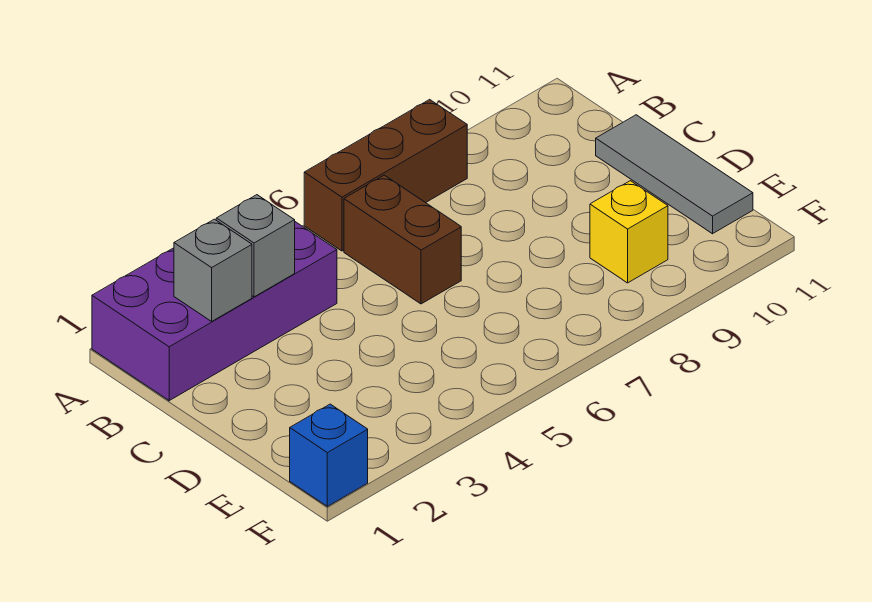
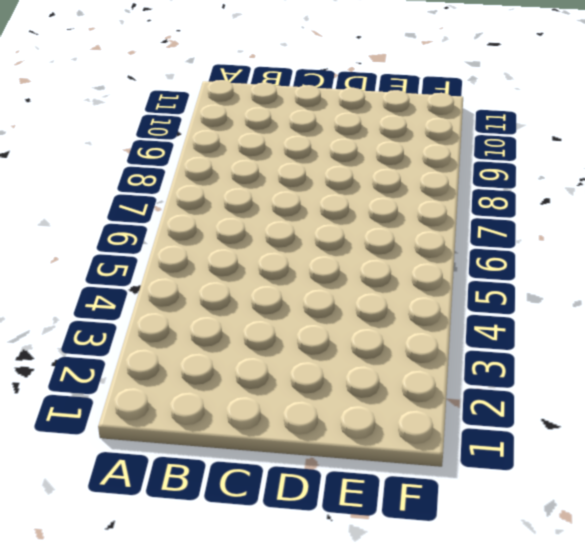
none -> purple 2x4 brick [92,222,337,401]
none -> brown 1x3 brick [304,100,467,251]

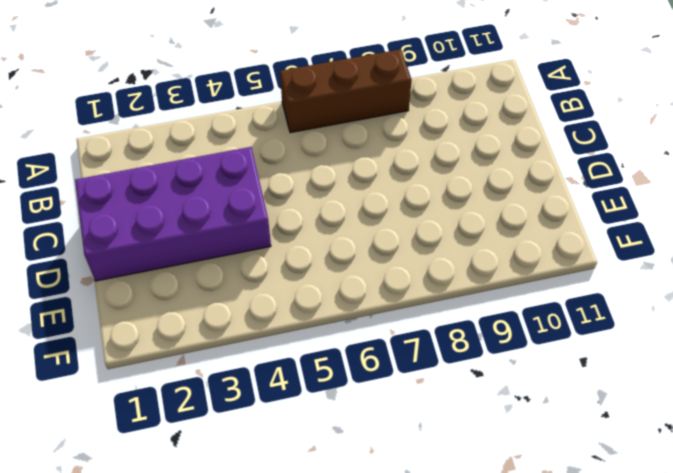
purple 2x4 brick [75,147,271,281] -> purple 2x4 brick moved to [92,222,337,401]
none -> brown 1x2 brick [344,175,461,304]
none -> grey 1x3 tile [596,115,753,234]

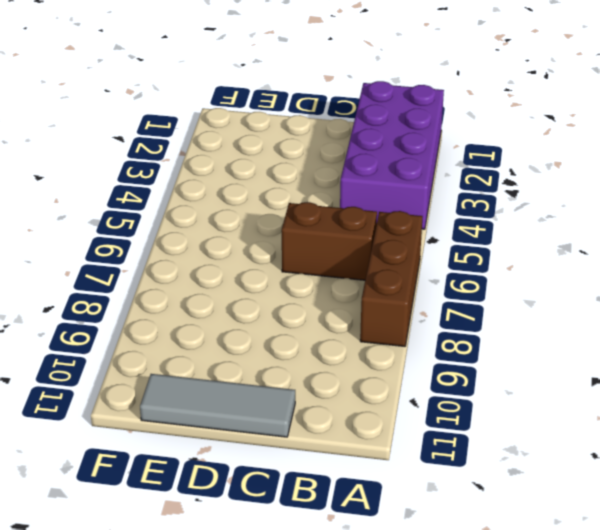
none -> yellow 1x1 brick [590,181,668,283]
none -> blue 1x1 brick [290,404,368,506]

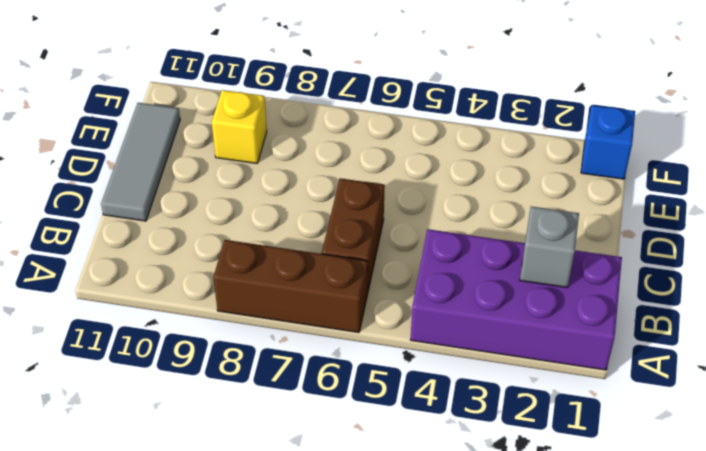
none -> grey 1x1 brick [216,195,295,297]

